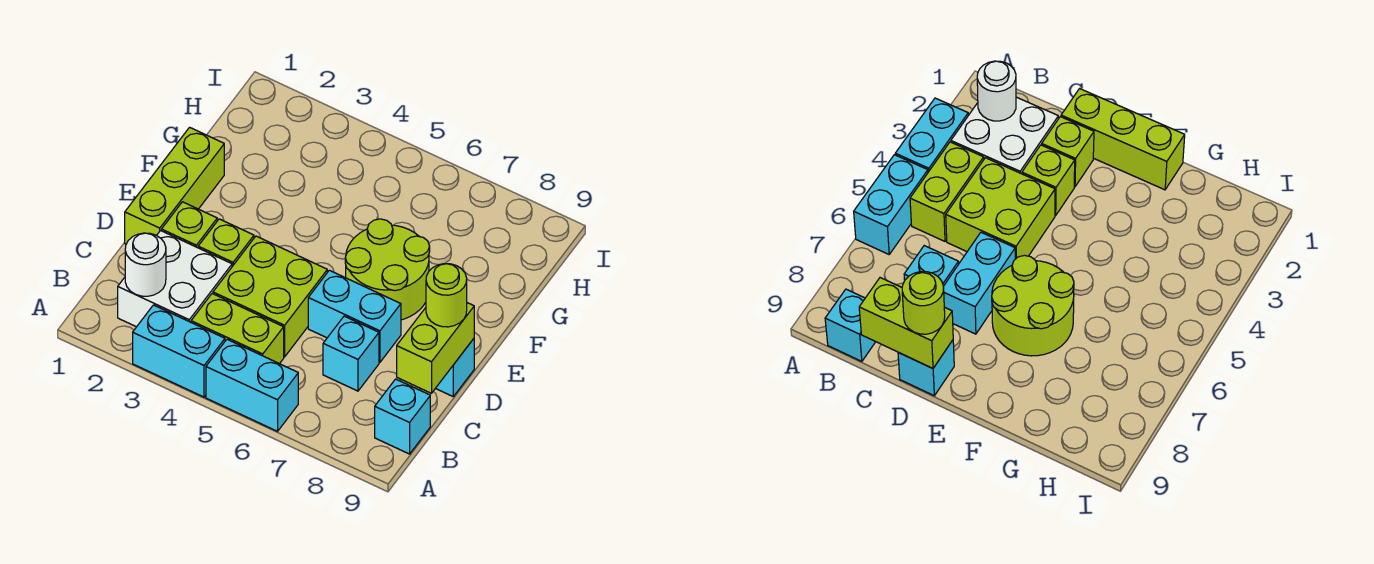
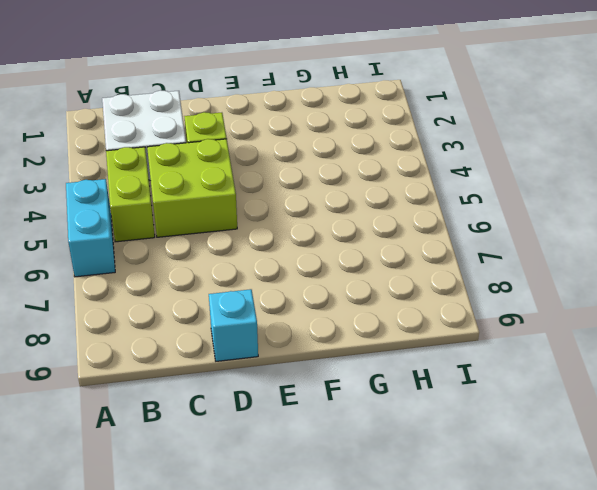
none -> cyan 1x2 brick [133,305,225,397]
none -> cyan 1x1 brick [375,379,430,454]
none -> cyan 1x1 brick [323,316,379,391]

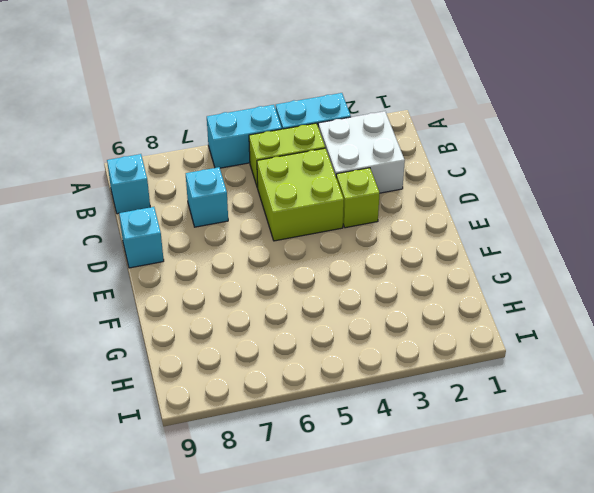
none -> lime 1x3 brick [125,127,224,244]
none -> lime 1x1 brick [162,202,217,248]
none -> cyan 1x2 brick [308,270,401,362]

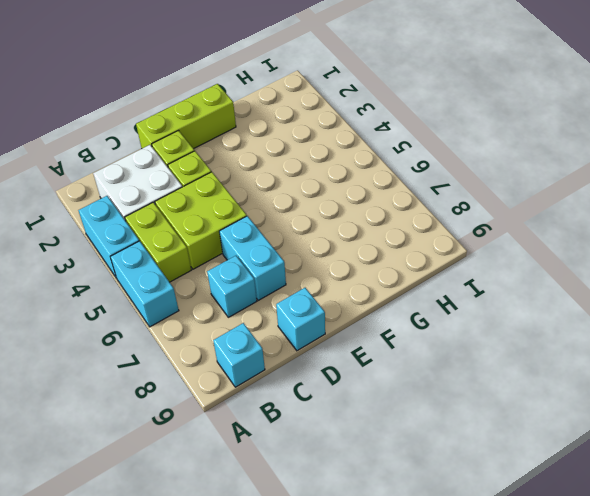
none -> lime 2x2 round brick [345,219,430,320]
none -> white 1x1 round brick [125,233,166,296]
none -> lime 1x2 brick [397,303,474,393]

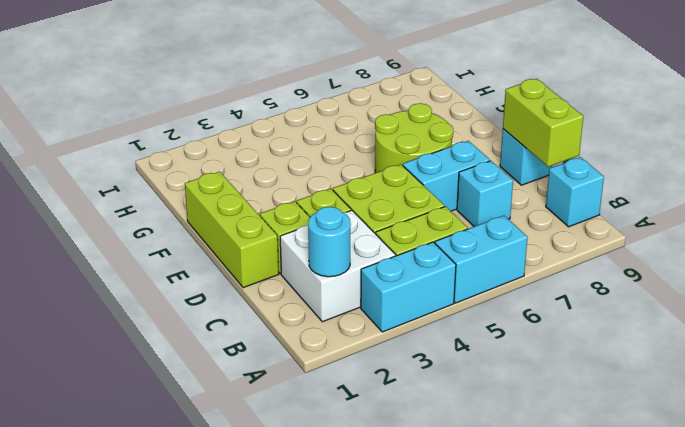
cyan 1x1 round brick [308,207,351,277] -> white 1x1 round brick [125,233,166,296]
none -> lime 1x1 round brick [426,264,467,327]

